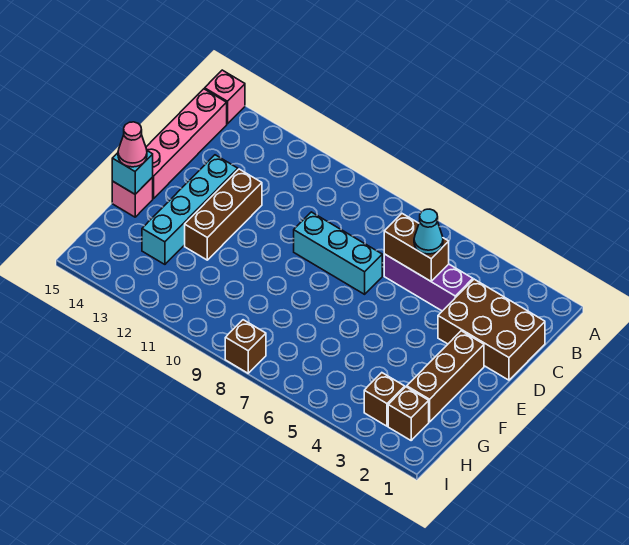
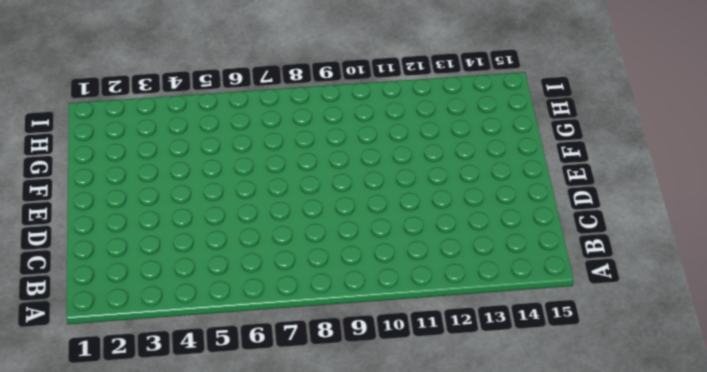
none -> pink 1x1 brick [205,70,245,124]
none -> pink 1x4 brick [146,89,227,198]
none -> brown 2x3 brick [438,279,545,380]

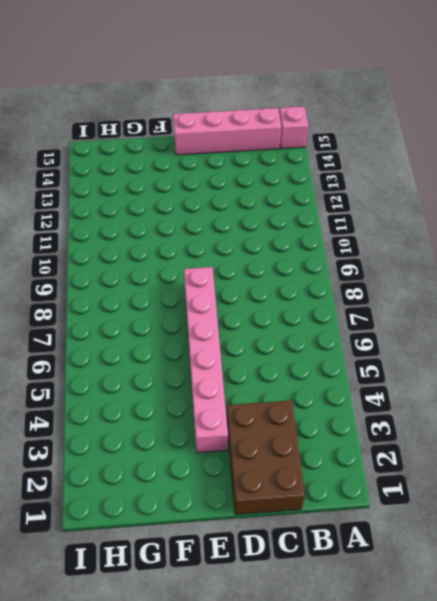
pink 1x6 brick [184,267,228,453] -> none
none -> purple 1x3 brick [384,254,473,311]
none -> cyan 1x3 brick [294,212,382,294]
none -> brown 1x3 brick [185,169,262,260]

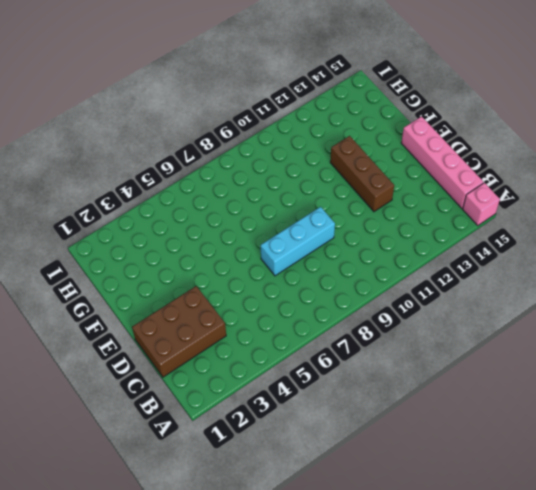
none -> purple 1x3 brick [384,254,473,311]
none -> cyan 1x4 brick [142,155,238,264]
none -> brown 1x3 brick [407,331,484,422]

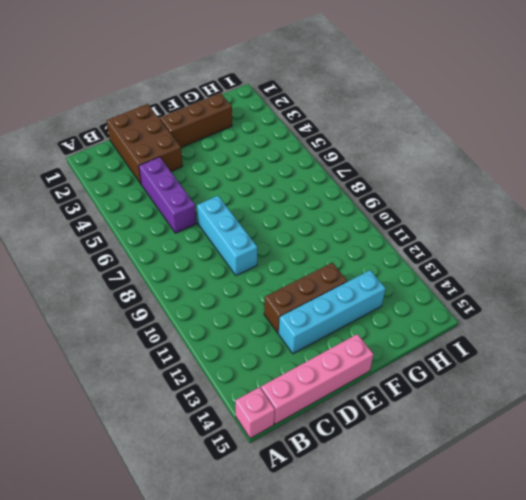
none -> pink 1x1 brick [112,177,153,217]
none -> brown 1x1 brick [388,387,429,440]
none -> brown 1x1 brick [364,373,405,426]

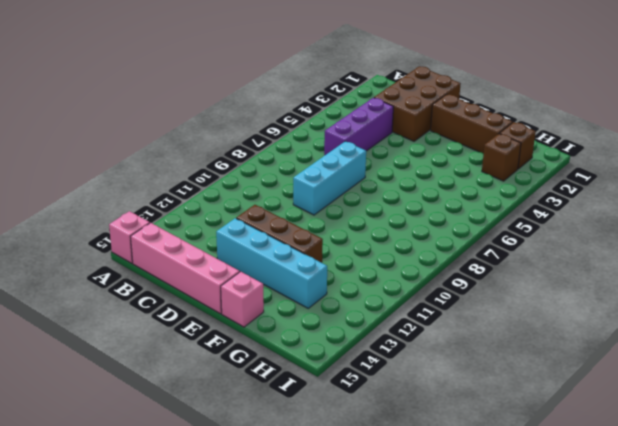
none -> brown 1x1 brick [225,320,266,373]
none -> brown 1x2 brick [384,214,449,281]
none -> cyan 1x1 brick [112,151,153,194]

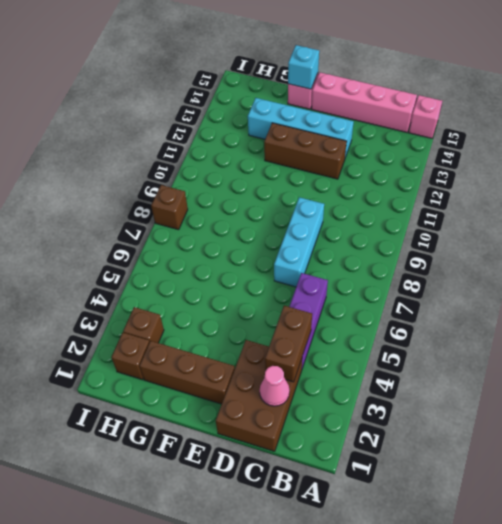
pink 1x1 cone [260,366,290,406] -> pink 1x1 cone moved to [118,122,147,167]
brown 1x2 brick [265,306,312,382] -> brown 1x2 brick moved to [384,214,449,281]
none -> cyan 1x1 cone [414,209,443,254]

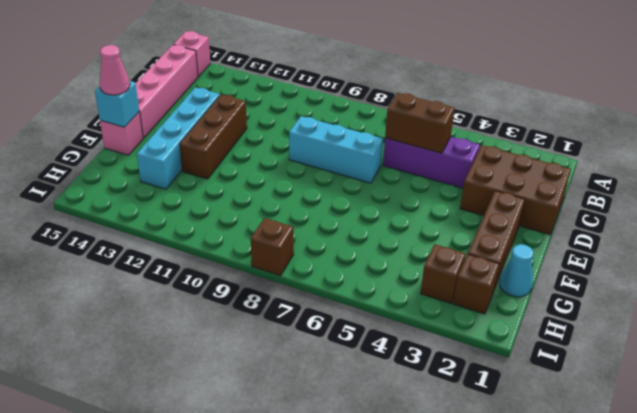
cyan 1x1 cone [499,244,533,297] -> cyan 1x1 cone moved to [414,209,443,254]

